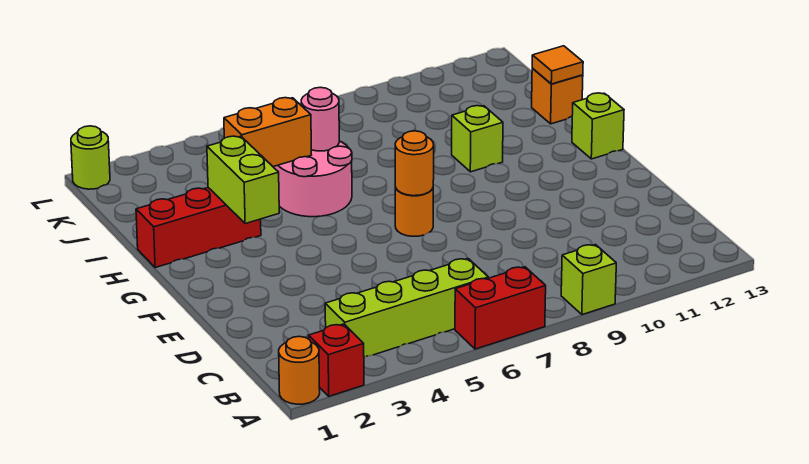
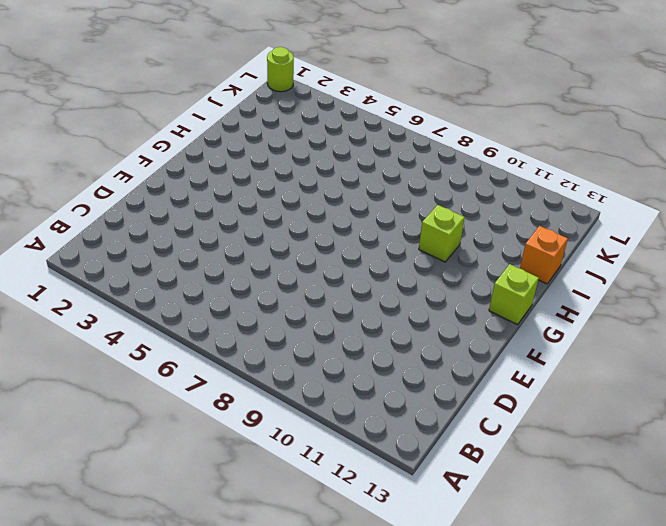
none -> orange 1x1 round brick [279,337,320,404]
none -> red 1x1 brick [309,324,364,396]
none -> red 1x2 brick [455,267,546,349]

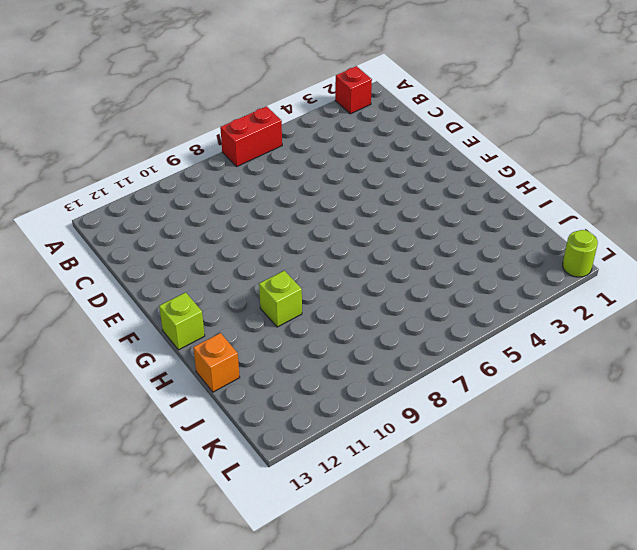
none -> orange 1x1 round brick [279,337,320,404]
none -> lime 1x1 brick [561,245,616,315]
none -> lime 1x4 brick [325,259,488,357]

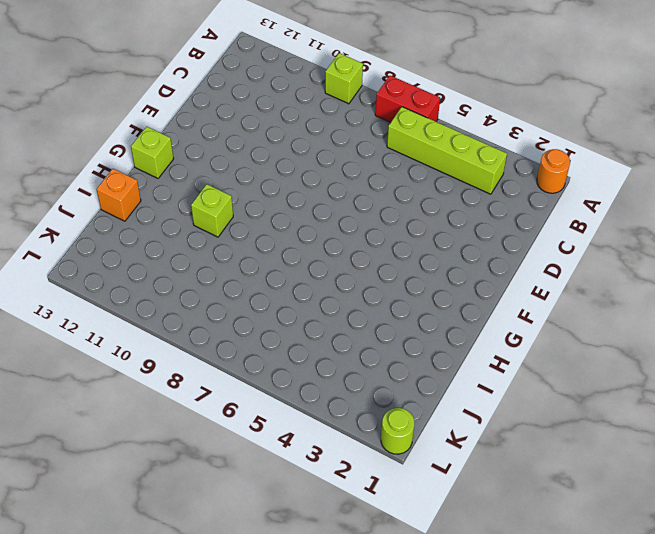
none -> red 1x1 brick [309,324,364,396]
none -> orange 1x1 round brick [395,187,433,236]
none -> red 1x3 brick [136,188,261,268]

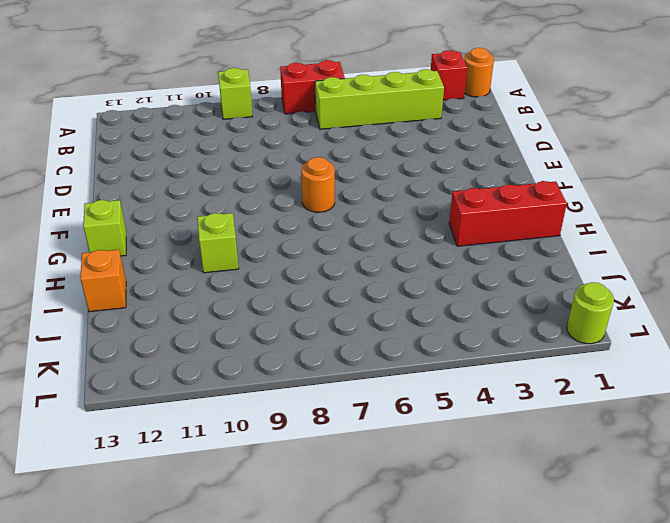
none -> pink 2x2 round brick [274,141,352,217]
none -> orange 1x1 round brick [395,131,434,196]
none -> lime 1x2 brick [207,136,279,224]

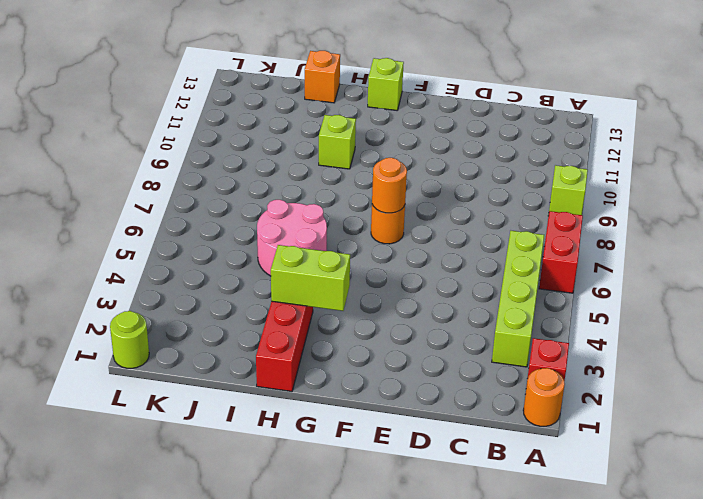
none -> orange 1x2 brick [224,98,311,167]
none -> pink 1x1 round brick [301,87,339,151]
none -> orange 1x1 tile [532,46,583,84]

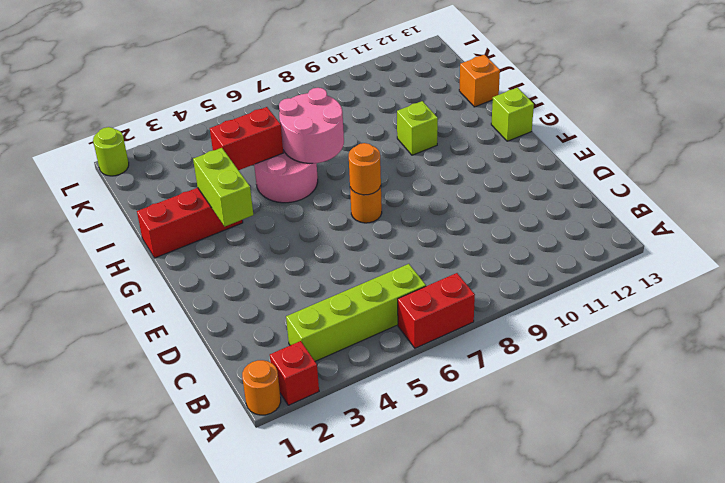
pink 2x2 round brick [279,88,344,163] -> pink 1x1 round brick [301,87,339,151]
red 1x2 brick [210,107,283,170] -> orange 1x2 brick [224,98,311,167]
none -> lime 1x1 brick [561,245,616,315]
none -> orange 1x1 tile [532,46,583,84]

